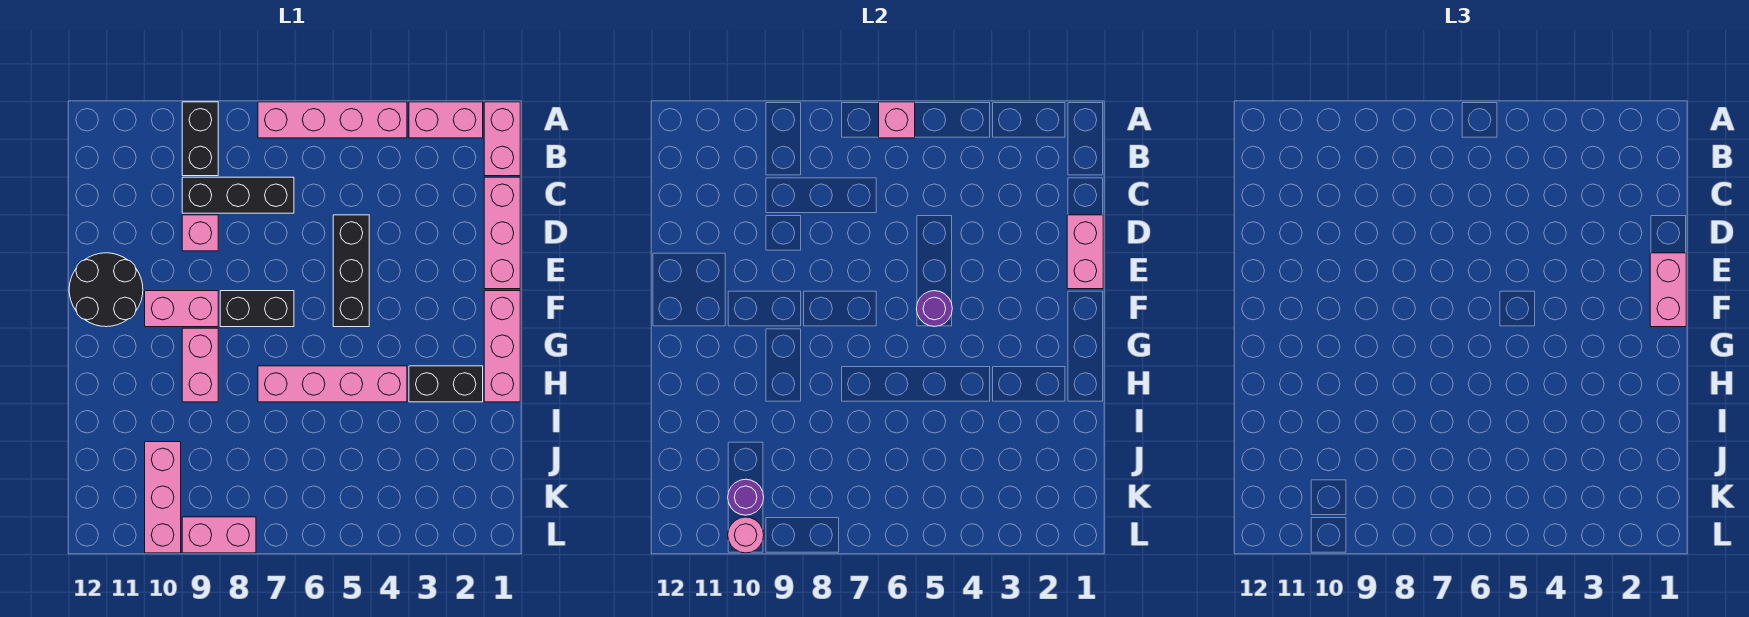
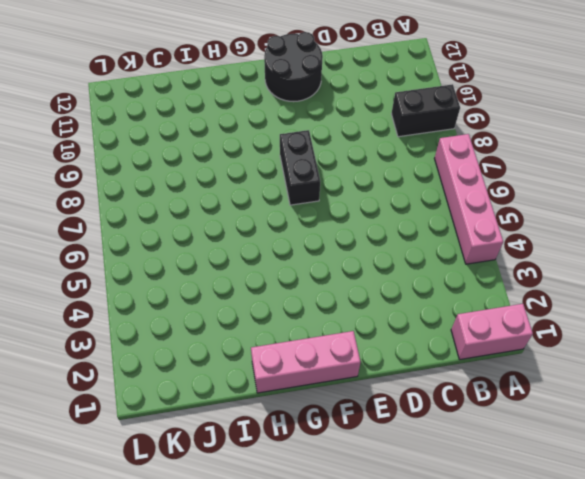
none -> pink 1x2 brick [409,102,483,138]
none -> pink 1x3 brick [484,177,520,289]
none -> black 1x3 brick [182,177,294,213]

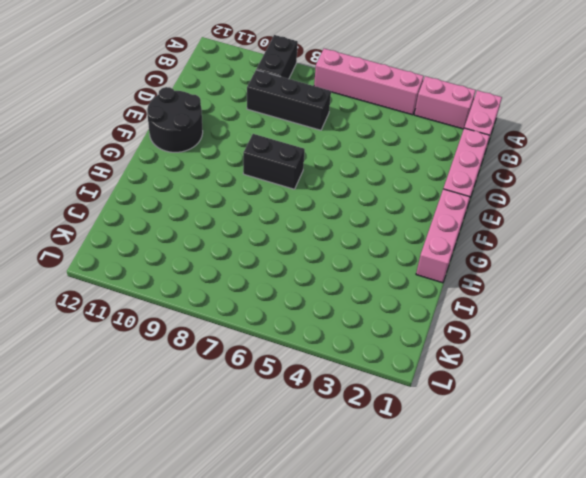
none -> black 1x3 brick [333,215,369,327]
none -> pink 1x1 brick [182,215,218,251]
none -> pink 1x2 brick [145,291,218,327]

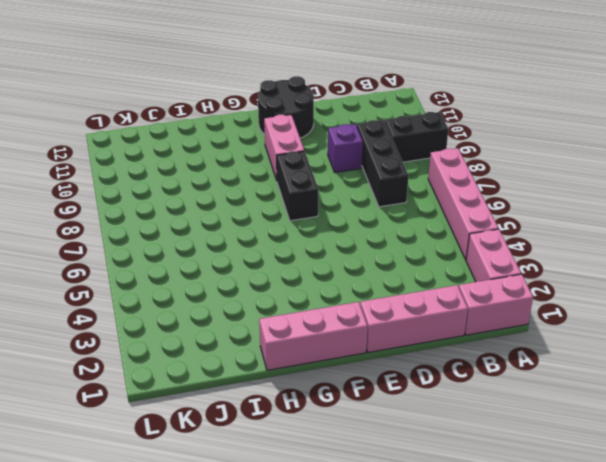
purple 1x1 brick [328,124,363,172] -> pink 1x1 brick [182,215,218,251]
none -> black 1x3 brick [333,215,369,327]
none -> pink 1x2 brick [182,328,218,402]
none -> black 1x2 brick [409,366,483,402]

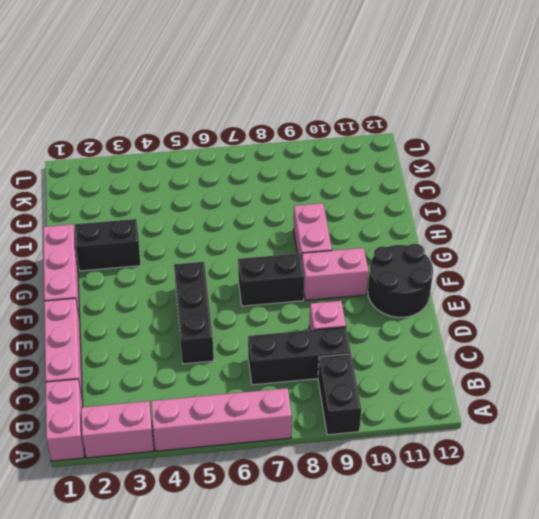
none -> pink 1x4 brick [258,366,407,402]
none -> pink 1x3 brick [145,442,181,553]
none -> pink 1x2 brick [182,517,256,553]

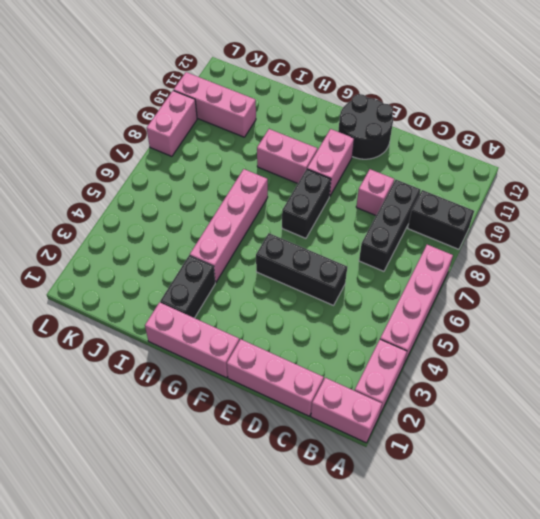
none -> pink 1x1 brick [879,102,915,138]
none -> pink 1x2 brick [1067,215,1103,289]
none -> purple 1x1 round brick [917,291,952,327]

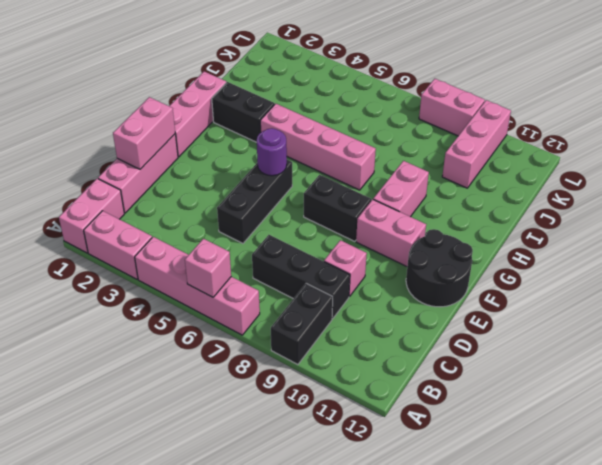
none -> purple 1x1 round brick [728,479,764,515]
none -> pink 1x1 round brick [728,517,764,553]
none -> pink 1x2 brick [1650,253,1686,327]

